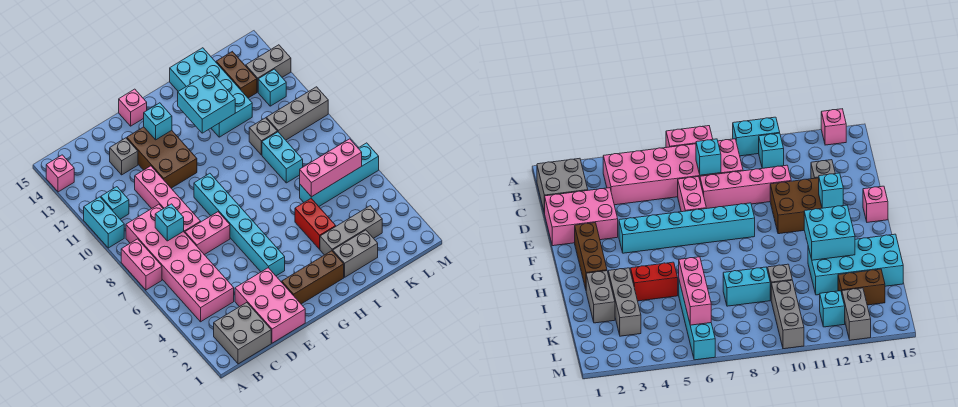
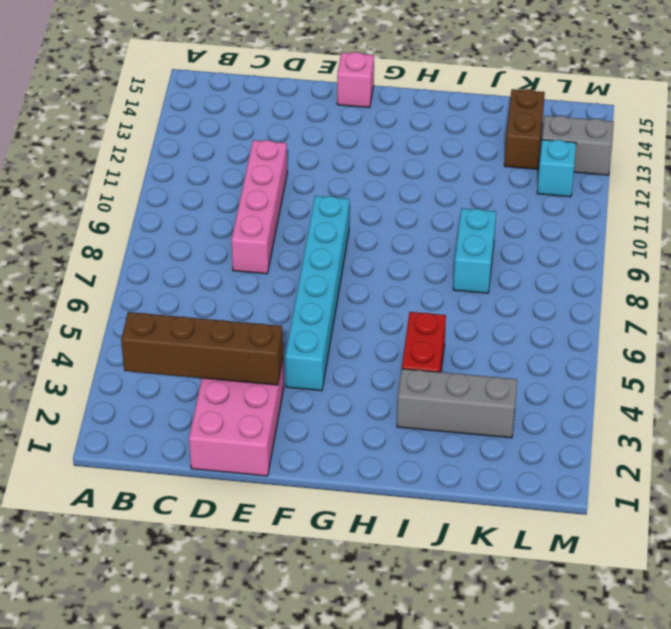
brown 1x4 brick [121,312,283,385] -> none
none -> pink 1x2 brick [121,239,162,290]
none -> cyan 1x2 brick [84,197,124,248]
none -> pink 1x1 brick [46,155,74,192]

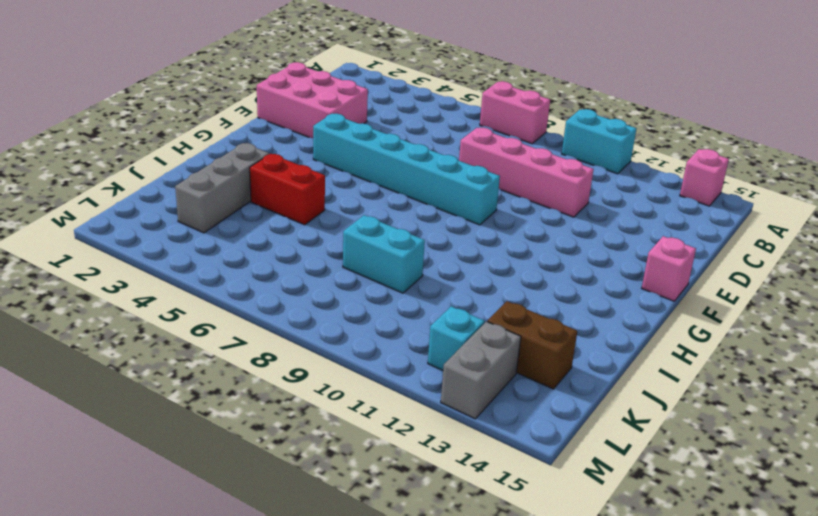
none -> grey 2x2 brick [214,303,271,364]
none -> pink 2x6 brick [126,204,234,322]
none -> cyan 1x1 brick [101,187,129,219]

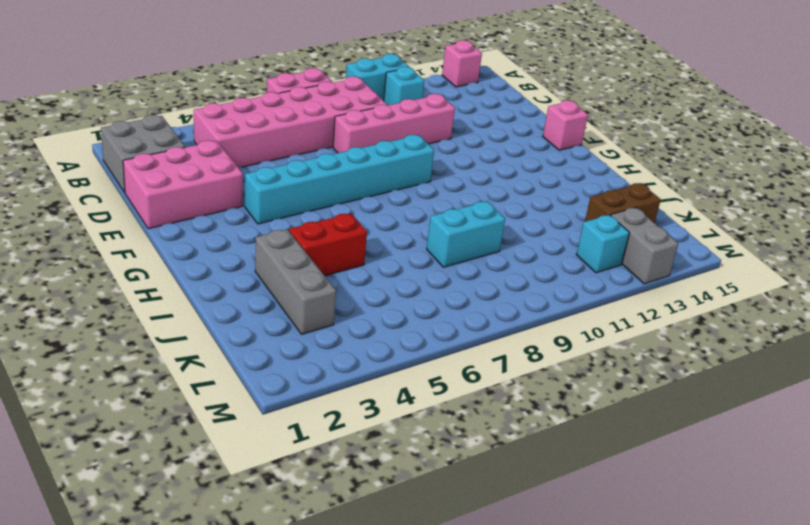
none -> pink 1x2 brick [185,212,230,255]
none -> grey 1x1 brick [110,138,138,175]
none -> brown 2x3 brick [127,127,197,188]

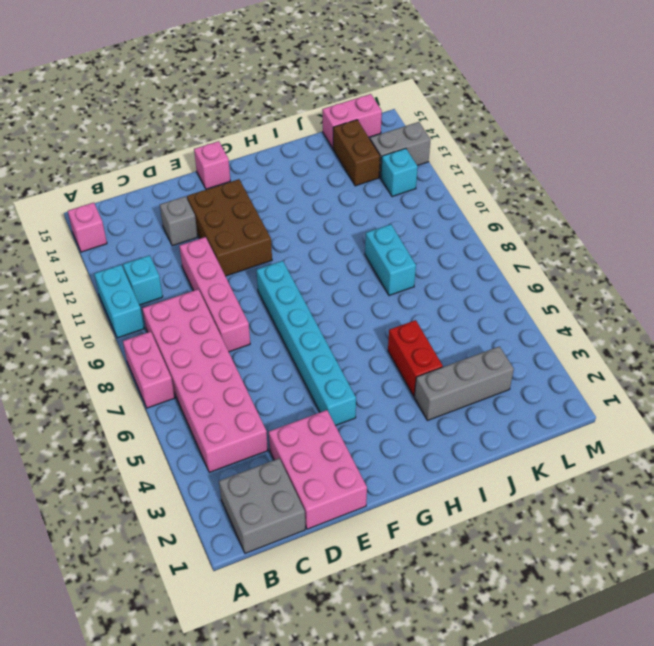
pink 1x2 brick [322,94,382,148] -> pink 1x2 brick moved to [185,212,230,255]
none -> brown 1x3 brick [282,251,344,304]
none -> grey 1x2 brick [333,230,378,277]
none -> cyan 2x4 brick [170,48,252,137]

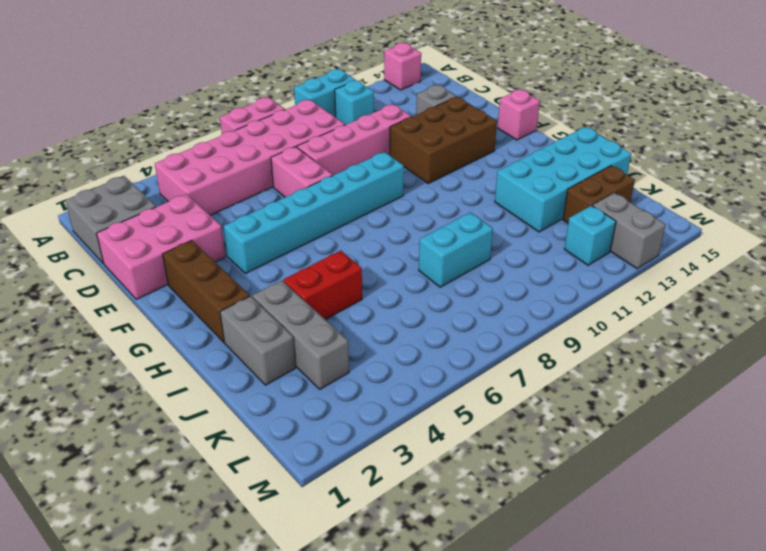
none -> cyan 1x4 brick [300,143,379,206]
none -> grey 1x1 brick [249,118,277,155]
none -> grey 1x3 brick [266,87,328,140]

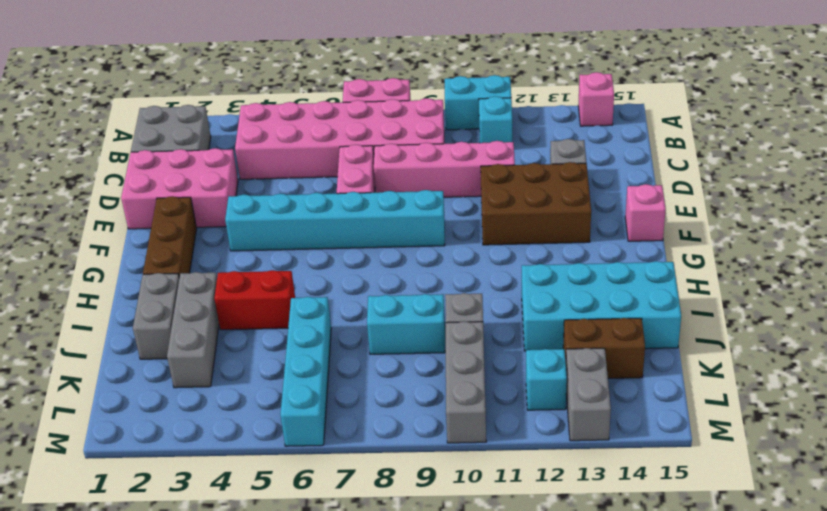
none -> cyan 1x1 brick [155,204,184,241]
none -> cyan 1x1 brick [144,103,172,140]
none -> cyan 2x2 brick [178,72,235,133]

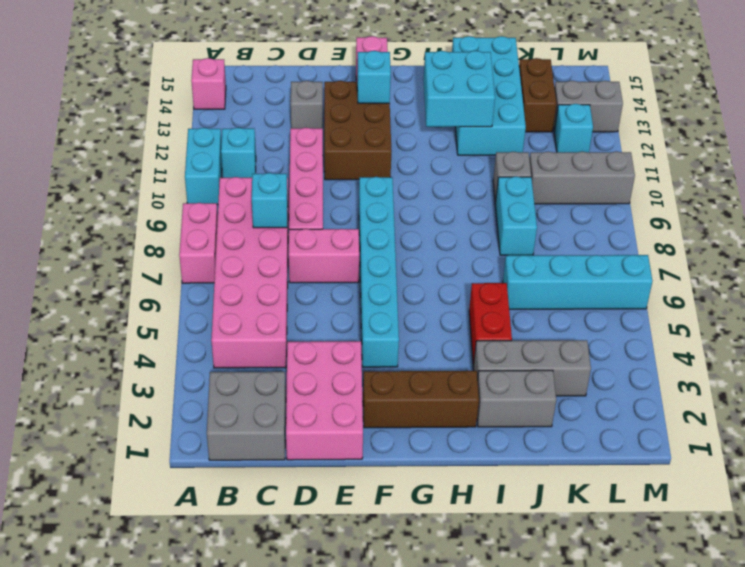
none -> pink 1x3 brick [300,139,362,197]

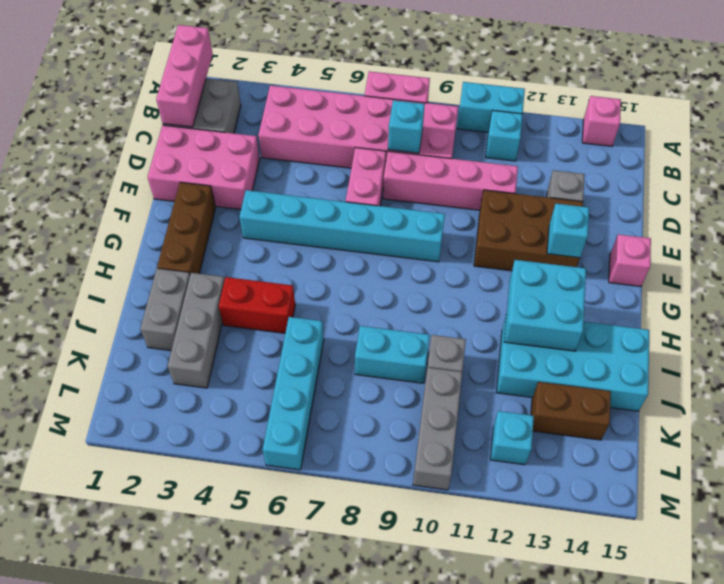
pink 1x3 brick [156,25,213,127] -> pink 1x3 brick moved to [300,139,362,197]
none -> grey 1x2 brick [246,45,291,92]

